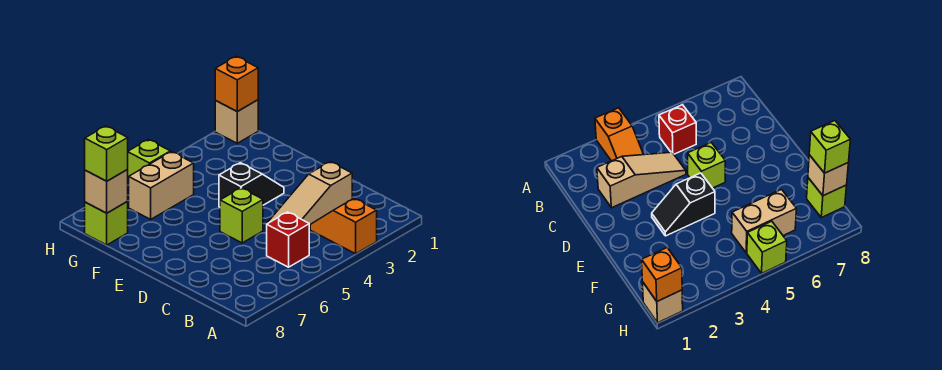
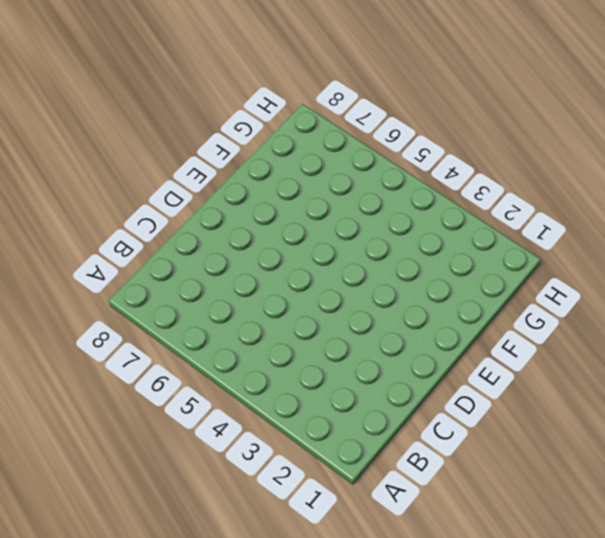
none -> orange 1x2 slope [310,199,377,254]
none -> red 1x1 brick [267,212,309,267]
none -> tan 1x3 slope [265,162,352,232]

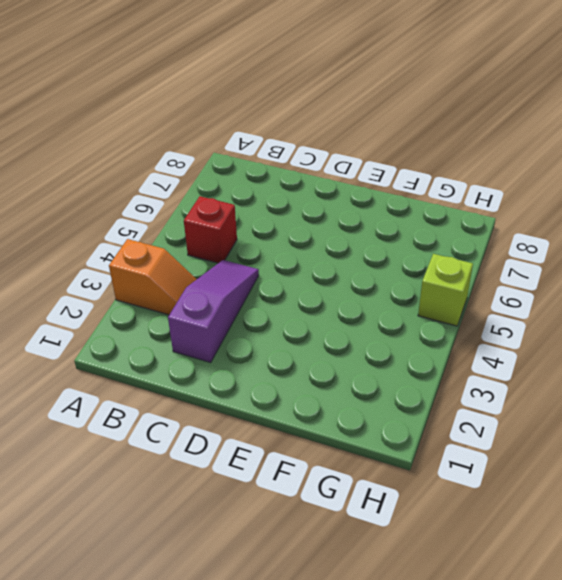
purple 1x3 slope [168,260,259,362] -> tan 1x3 slope [265,162,352,232]
none -> lime 1x1 brick [220,188,263,243]
none -> black 1x2 slope [219,163,284,207]
none -> tan 1x2 brick [129,152,194,219]

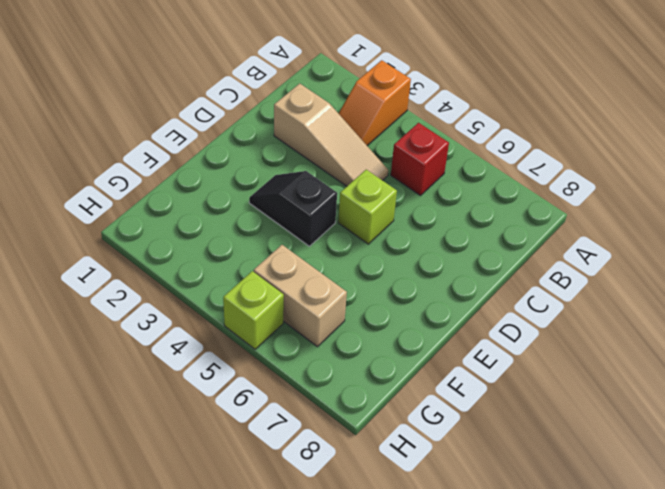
none -> lime 1x1 brick [85,202,128,245]
none -> tan 1x1 brick [215,100,258,143]
none -> tan 1x1 brick [85,170,128,213]

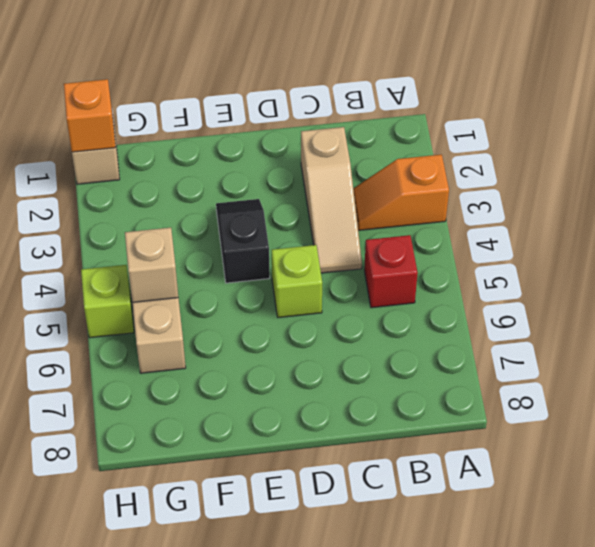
tan 1x1 brick [125,228,178,302] -> tan 1x1 brick moved to [85,170,128,213]
none -> lime 1x1 brick [85,202,128,245]
none -> lime 1x1 brick [85,126,128,181]

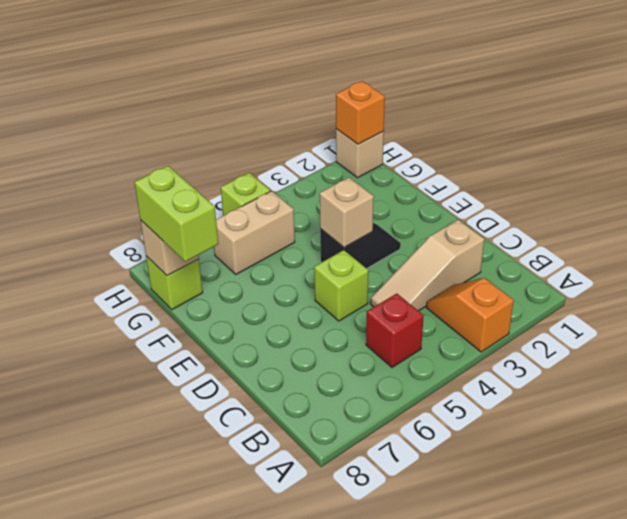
tan 1x1 brick [320,177,374,248] -> none
lime 1x2 brick [135,166,219,262] -> lime 1x1 brick [85,126,128,181]

